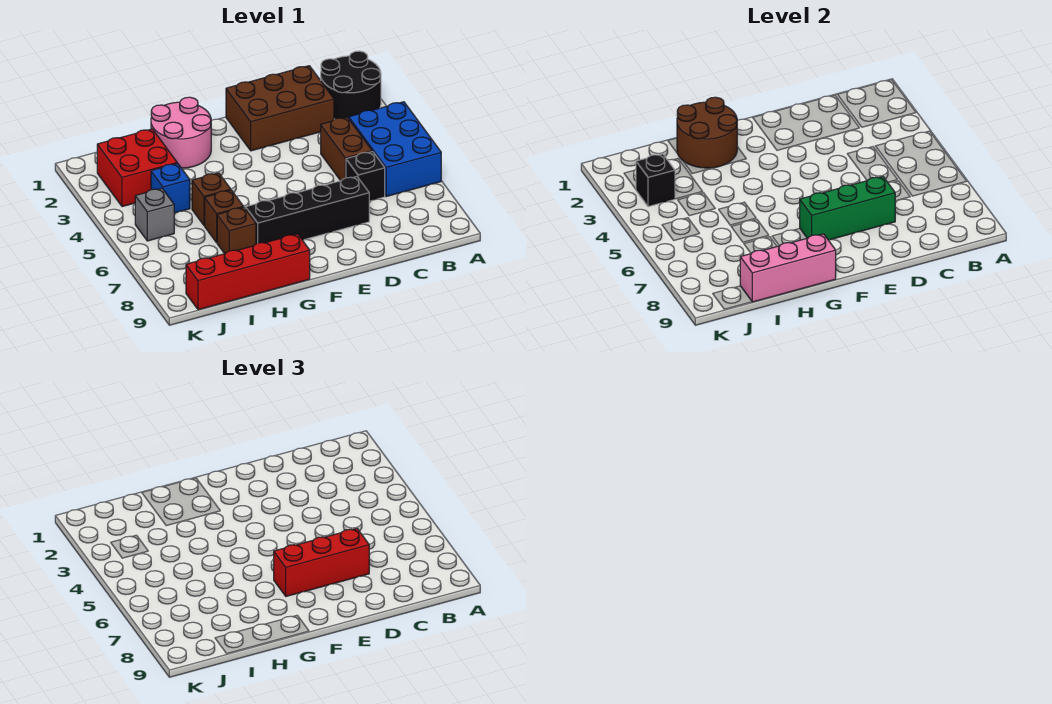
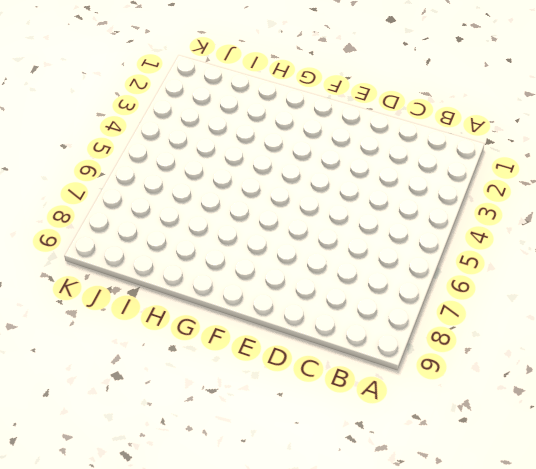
none -> black 2x2 round brick [321,51,381,119]
none -> blue 2x3 brick [349,102,441,196]
none -> brown 2x3 brick [226,66,334,151]

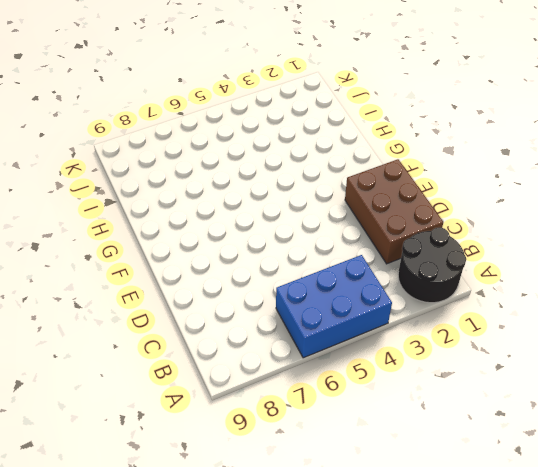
none -> brown 1x2 brick [321,117,372,181]
none -> black 1x1 brick [346,152,385,201]
none -> black 1x4 brick [245,177,369,244]

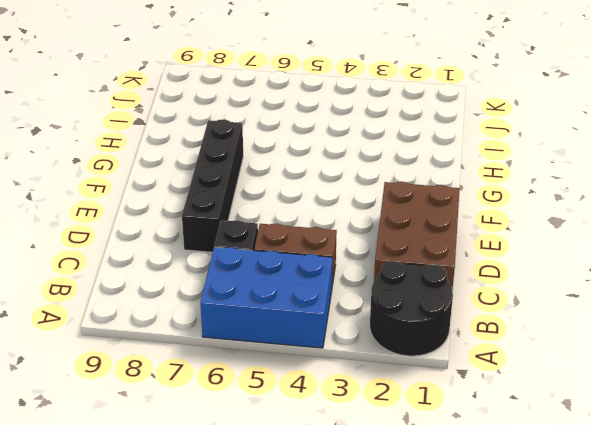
none -> pink 2x2 round brick [151,97,211,168]
none -> red 1x4 brick [186,234,310,310]
none -> brown 1x1 brick [192,173,231,226]

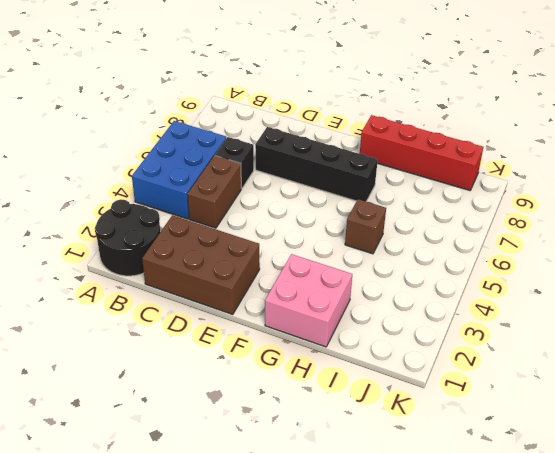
pink 2x2 brick [265,254,352,347] -> pink 2x2 round brick [151,97,211,168]
none -> brown 1x1 brick [205,190,243,242]
none -> brown 1x1 brick [217,207,256,254]
none -> red 2x2 brick [97,129,177,207]

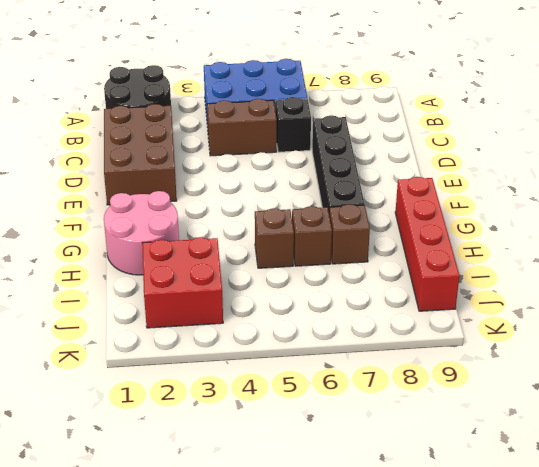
none -> blue 1x1 brick [151,163,190,213]
none -> grey 1x1 brick [135,188,174,241]
none -> green 1x3 brick [800,177,895,240]

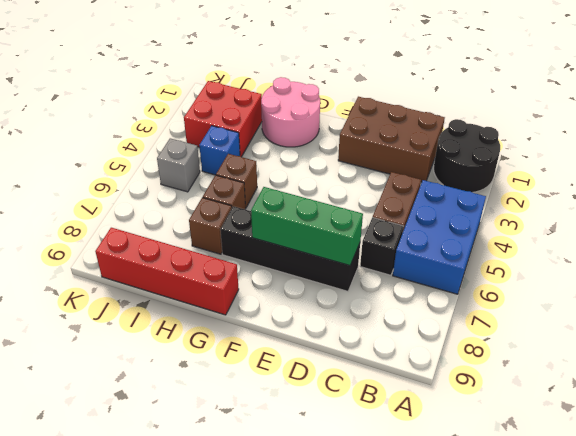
none -> brown 2x2 round brick [677,97,737,168]
none -> pink 1x3 brick [740,234,836,302]
none -> black 1x1 brick [636,154,675,207]

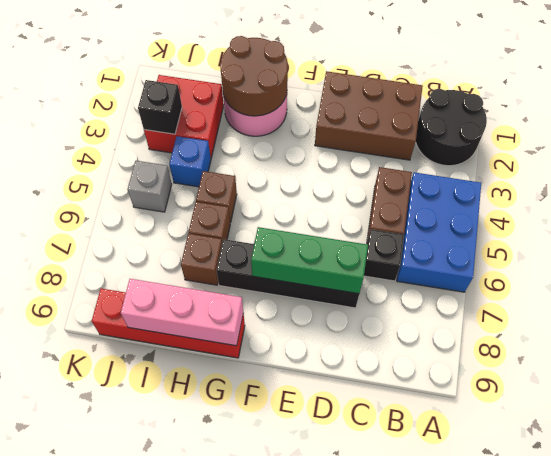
none -> red 1x3 brick [274,529,369,596]

